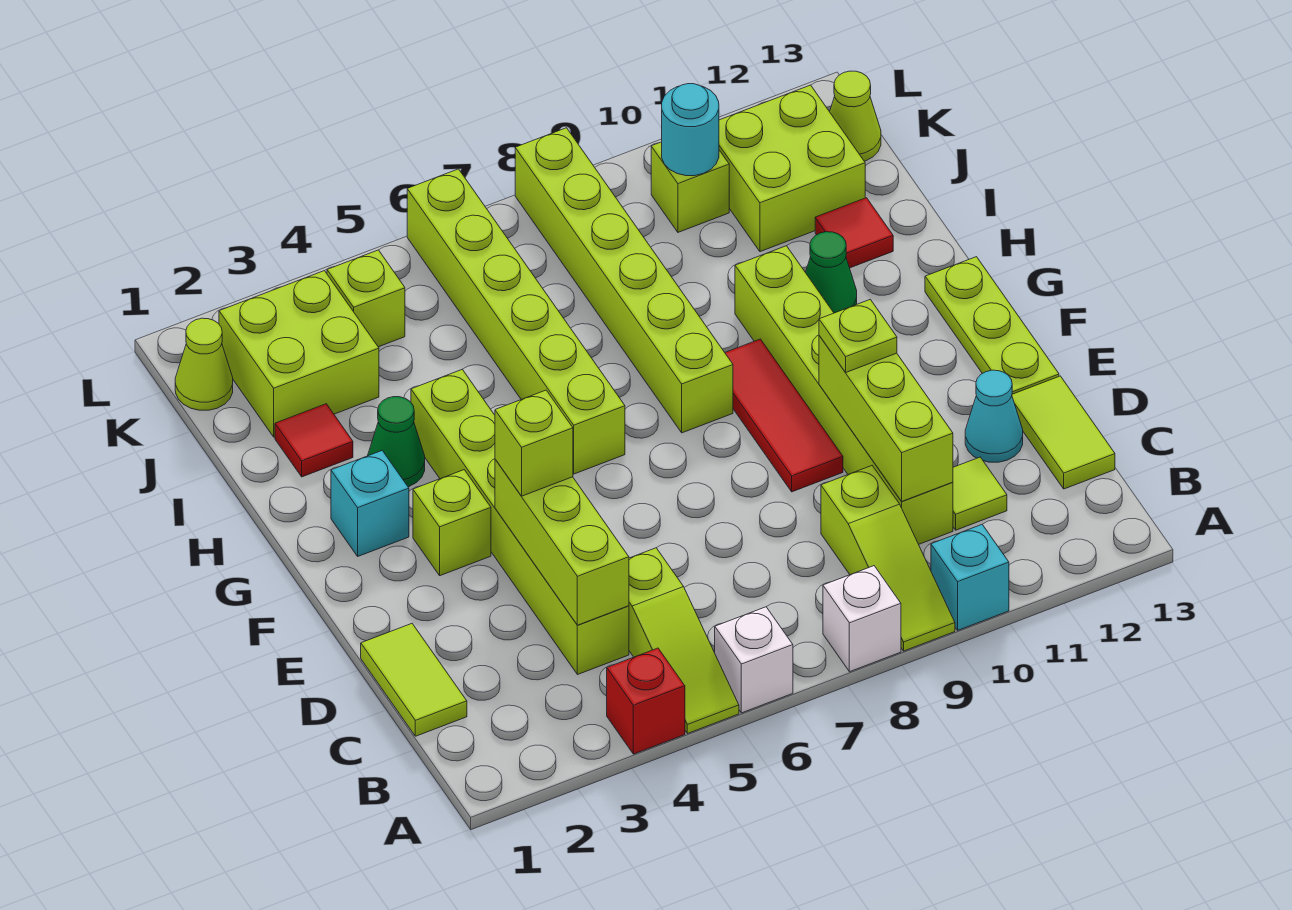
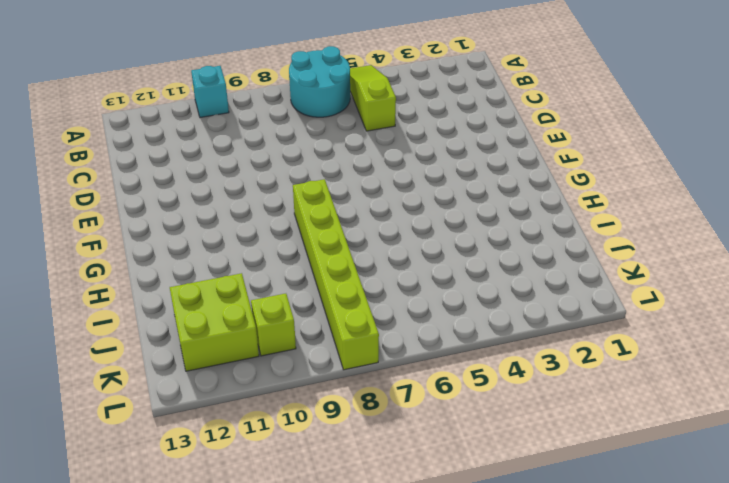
cyan 2x2 round brick [289,46,350,117] -> white 1x1 brick [715,607,793,713]
none -> red 1x1 brick [607,648,685,754]
none -> white 1x1 brick [823,566,901,672]
none -> lime 1x3 slope [821,466,955,651]
none -> lime 1x2 tile [361,624,467,736]

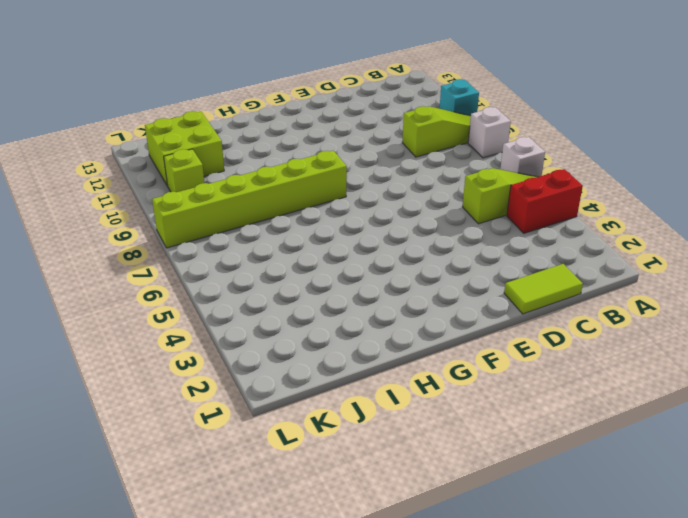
red 1x2 brick [507,169,583,233] -> red 1x1 brick [607,648,685,754]
none -> lime 1x6 brick [411,369,629,675]
none -> lime 1x6 brick [735,246,953,544]
none -> lime 1x1 tile [953,457,1007,530]
none -> lime 1x2 tile [1012,376,1115,489]

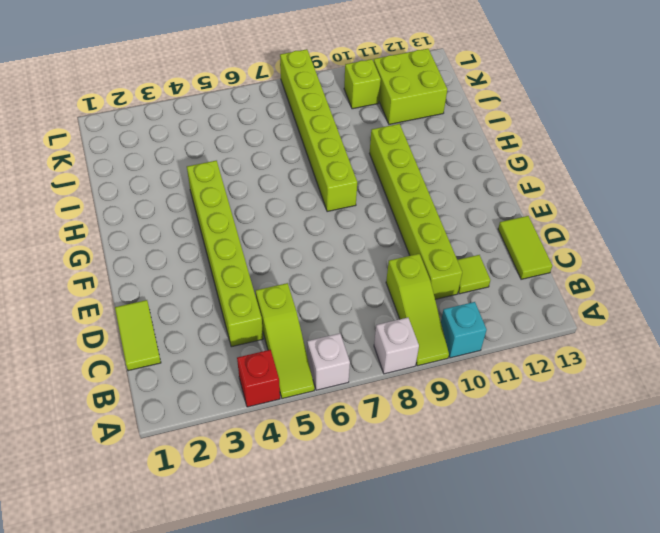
none -> cyan 1x1 cone [965,370,1023,462]
none -> red 1x3 tile [725,339,843,492]
none -> lime 1x3 plate [925,257,1059,394]
none -> lime 1x1 brick [413,470,491,576]

